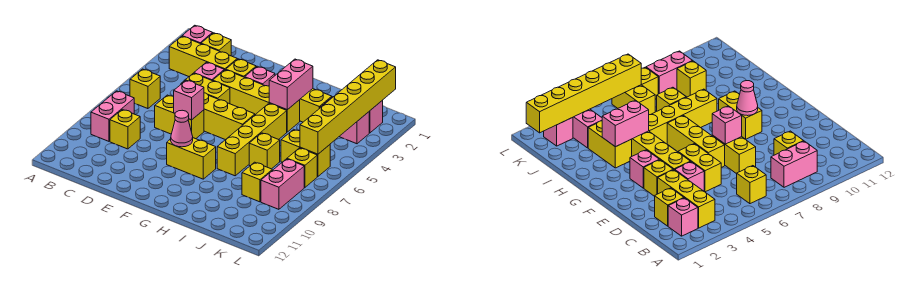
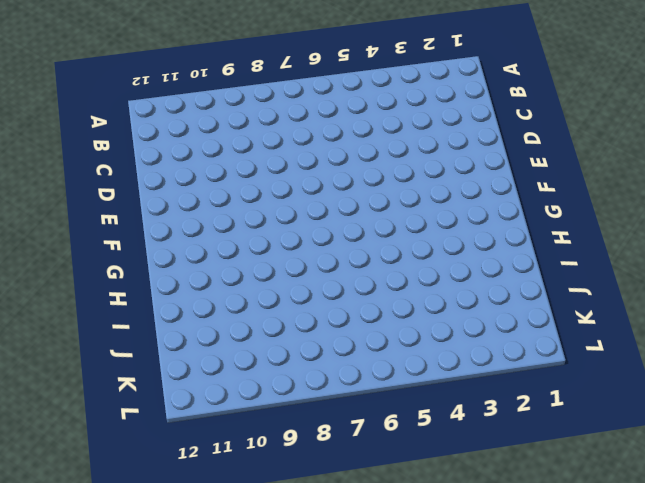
none -> pink 1x1 brick [182,25,213,44]
none -> yellow 1x3 brick [169,36,237,76]
none -> yellow 1x1 brick [130,69,160,109]

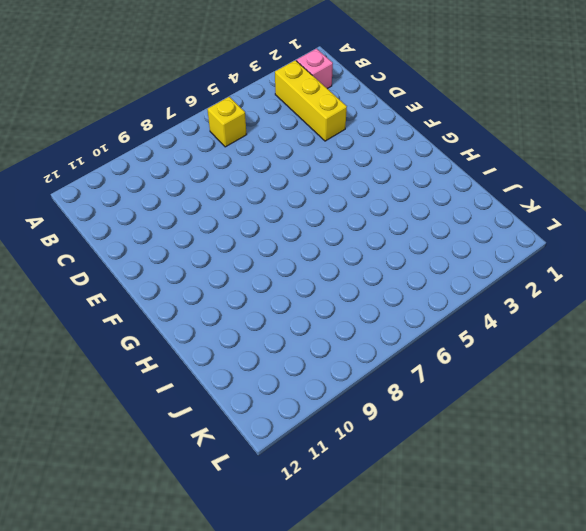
none -> pink 1x2 brick [91,91,135,141]
none -> yellow 1x1 brick [201,33,231,56]
none -> yellow 1x1 brick [110,109,140,149]

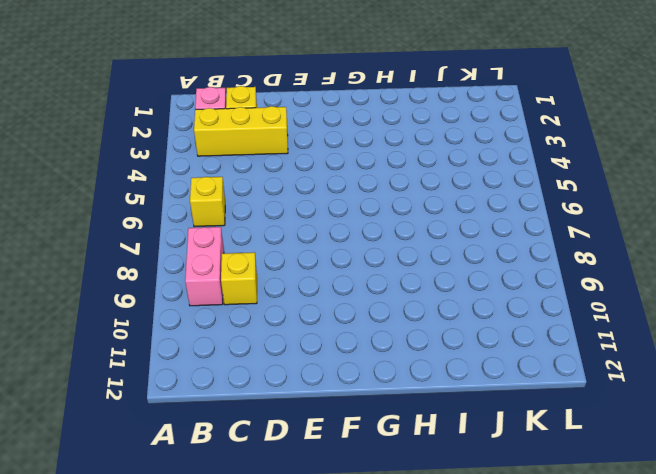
none -> pink 1x1 brick [194,62,224,81]
none -> yellow 1x2 brick [181,73,230,104]
none -> yellow 1x2 brick [155,95,204,139]

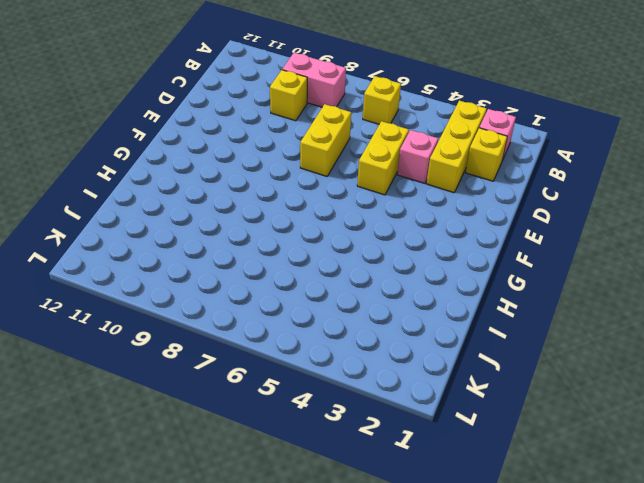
none -> yellow 1x1 brick [226,59,256,77]
none -> yellow 1x4 brick [213,70,300,132]
none -> yellow 1x3 brick [204,93,255,140]

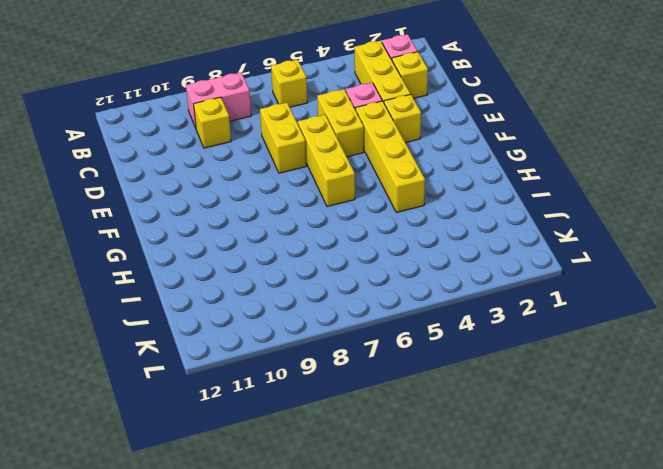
none -> pink 1x1 brick [245,66,275,86]
none -> yellow 1x2 brick [167,138,216,179]
none -> yellow 1x2 brick [300,89,332,122]

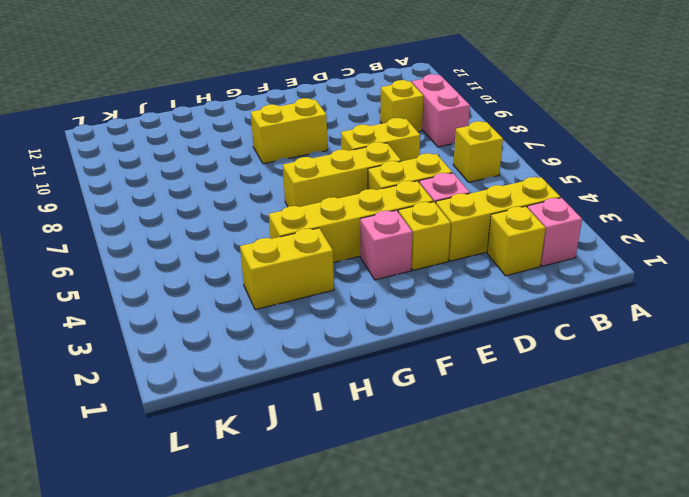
none -> yellow 1x4 brick [217,104,287,176]
none -> yellow 1x1 brick [249,133,280,169]
none -> pink 1x2 brick [321,97,369,144]

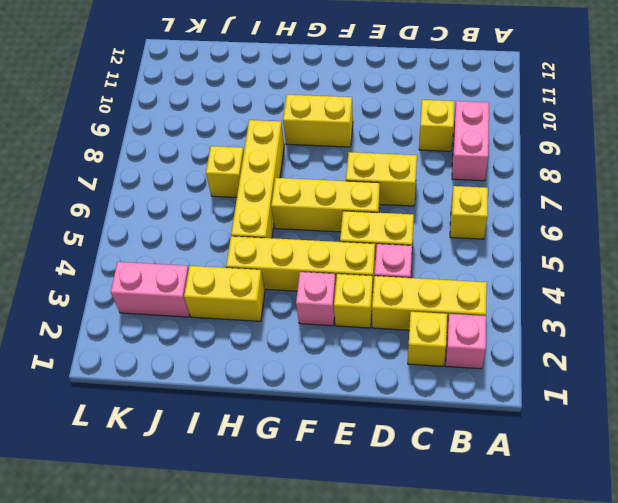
none -> yellow 1x2 brick [281,129,330,177]
none -> yellow 1x1 brick [242,162,272,202]
none -> pink 1x1 brick [369,101,383,133]

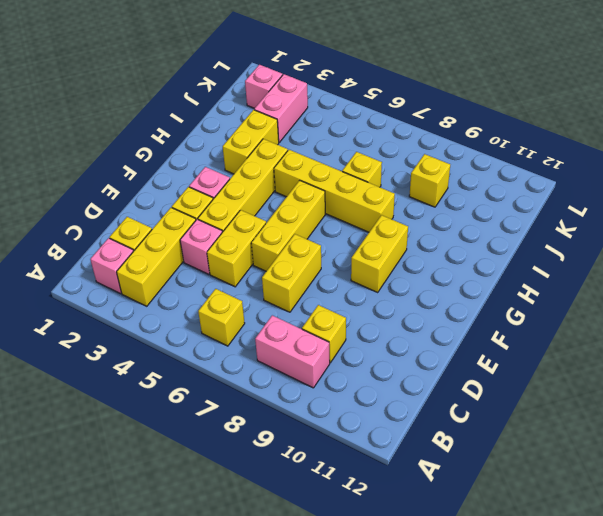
none -> yellow 1x2 brick [281,129,330,177]
none -> yellow 1x1 brick [287,148,317,188]
none -> pink 1x2 brick [261,159,304,209]

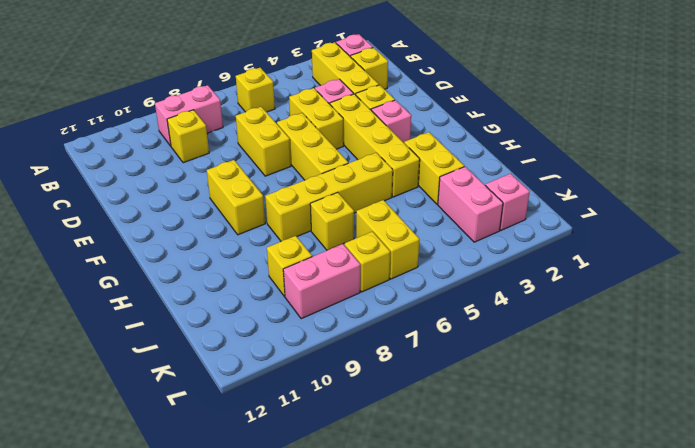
none -> pink 1x1 brick [174,80,204,120]
none -> pink 1x1 cone [171,110,193,147]
none -> pink 1x2 brick [269,59,313,110]

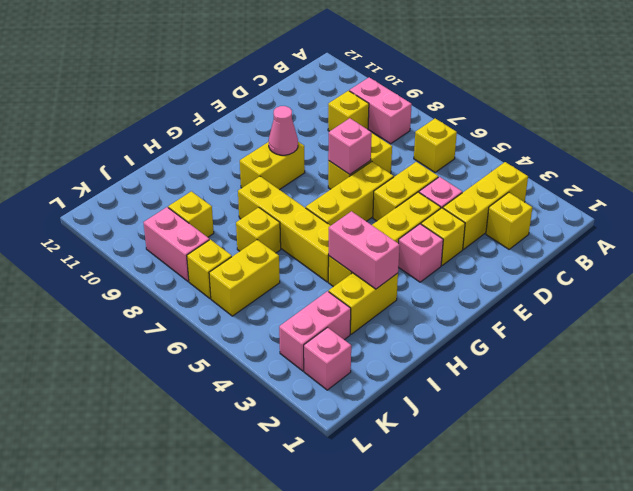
none -> pink 1x1 brick [182,25,213,44]
none -> yellow 1x6 brick [300,60,396,154]

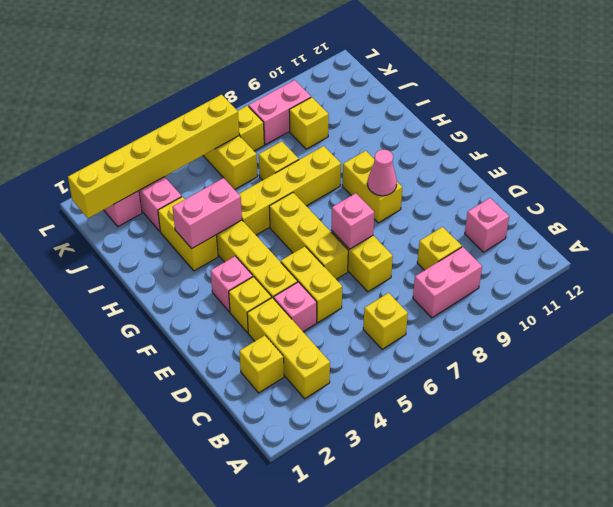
pink 1x1 brick [465,198,509,252] -> pink 1x1 brick moved to [182,25,213,44]

